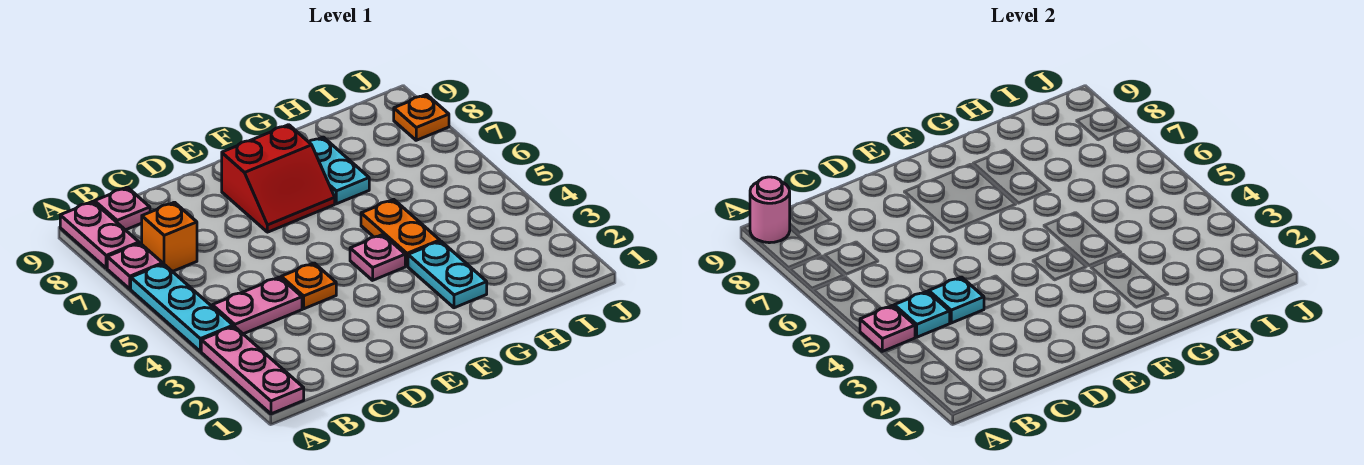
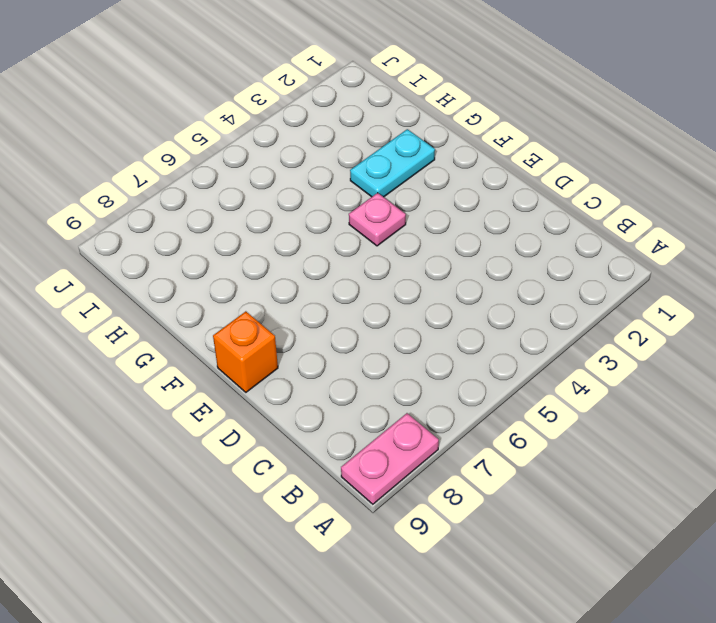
orange 1x1 brick [213,311,278,392] -> orange 1x1 brick moved to [142,202,197,272]
none -> pink 1x3 plate [201,326,304,414]
none -> cyan 1x3 plate [131,264,233,351]
none -> pink 1x1 plate [107,243,162,289]

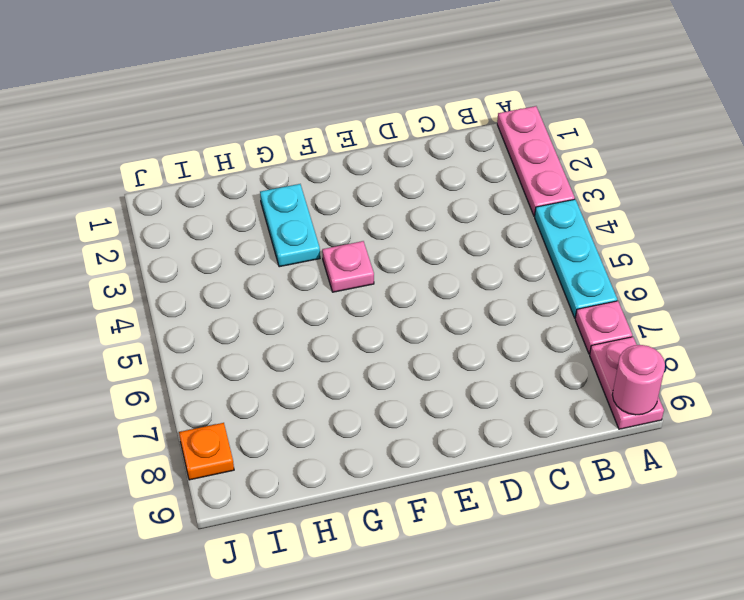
none -> pink 1x2 plate [212,277,302,334]
none -> orange 1x1 brick [142,202,197,272]
none -> pink 1x1 plate [95,187,150,230]

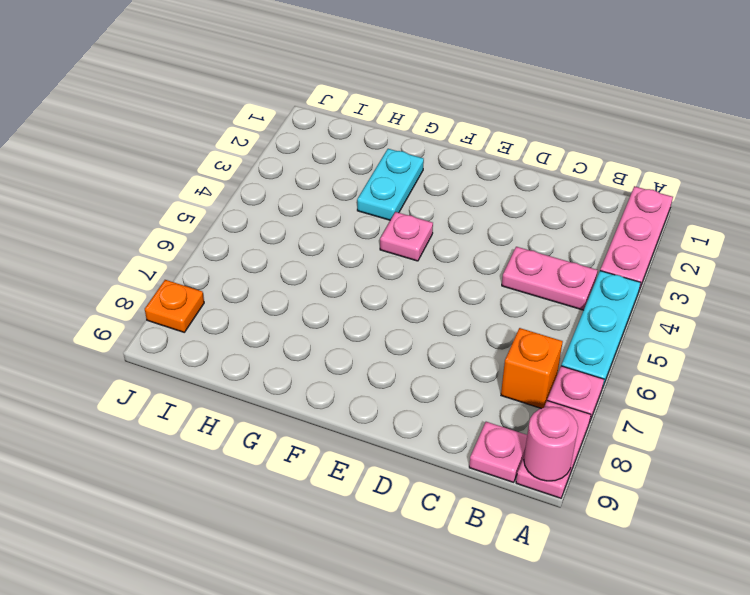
none -> orange 1x1 plate [281,263,336,309]
none -> red 2x2 slope [222,125,335,232]
none -> orange 1x2 plate [361,199,440,266]

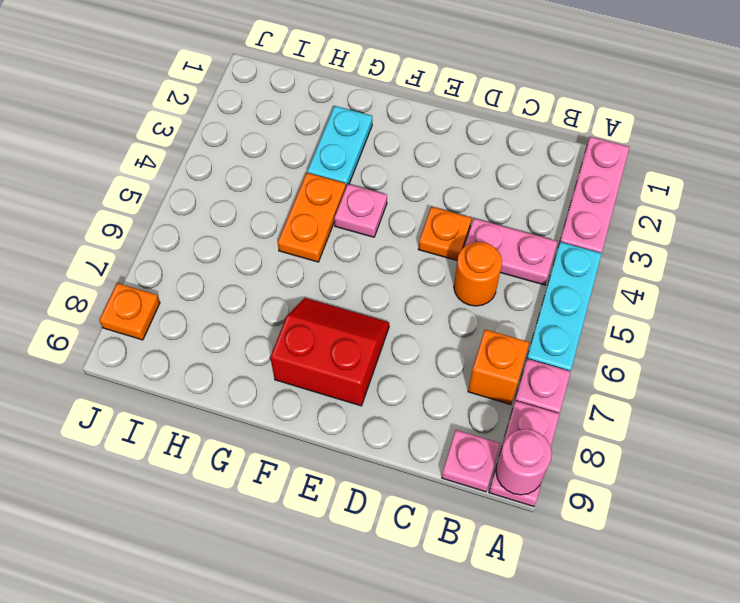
orange 1x1 round brick [454,242,502,306] -> none
none -> cyan 1x2 plate [309,137,369,204]
none -> pink 1x1 plate [860,306,915,351]
none -> cyan 1x1 plate [894,291,950,337]

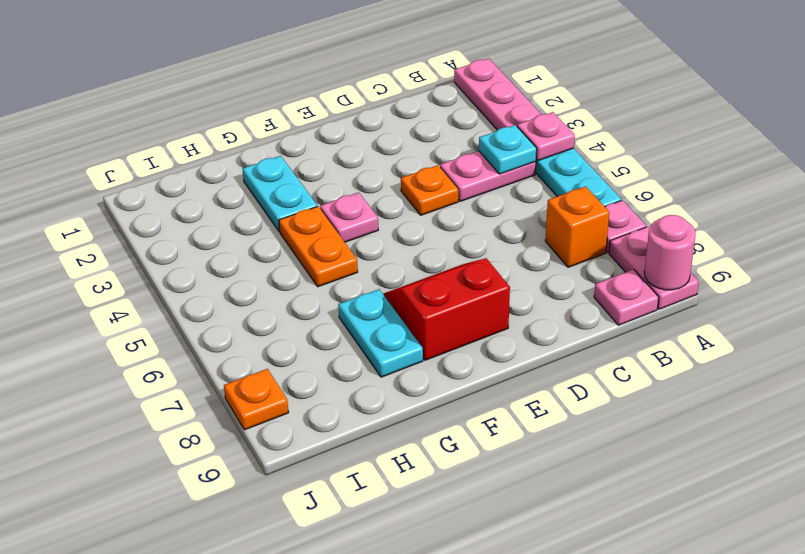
none -> cyan 1x1 plate [929,277,984,323]

